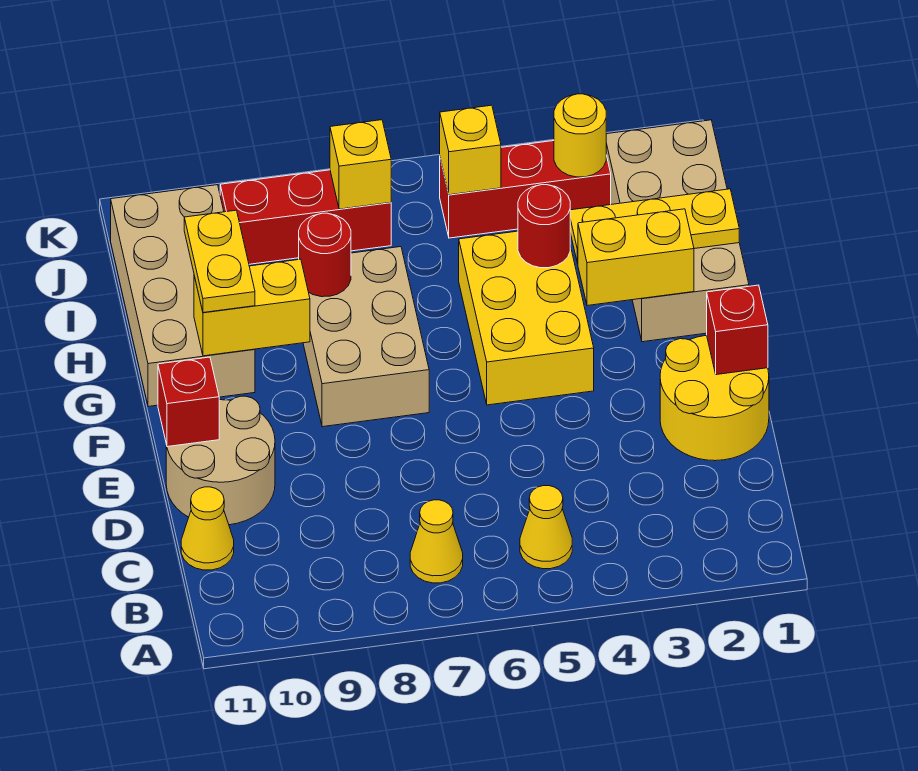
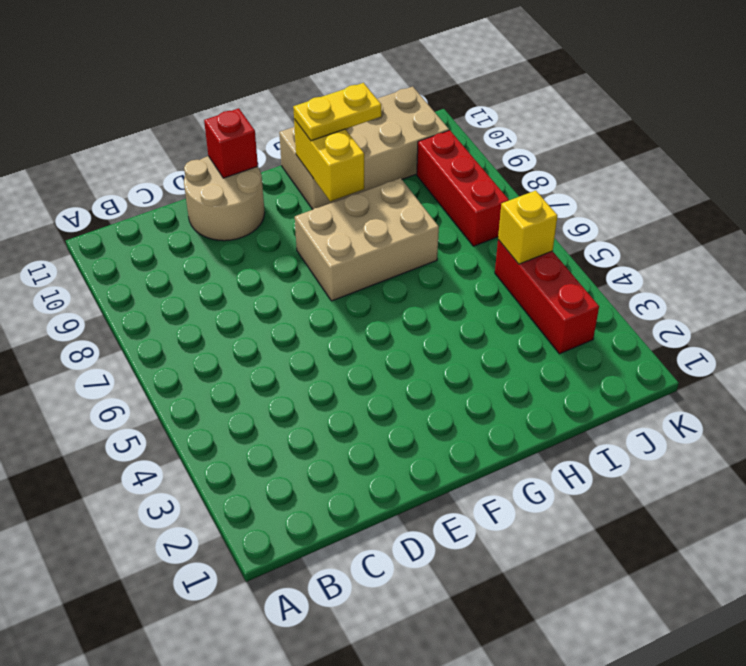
none -> yellow 1x1 cone [520,486,572,569]
none -> yellow 1x1 cone [410,500,463,583]
none -> yellow 1x1 cone [181,487,234,570]

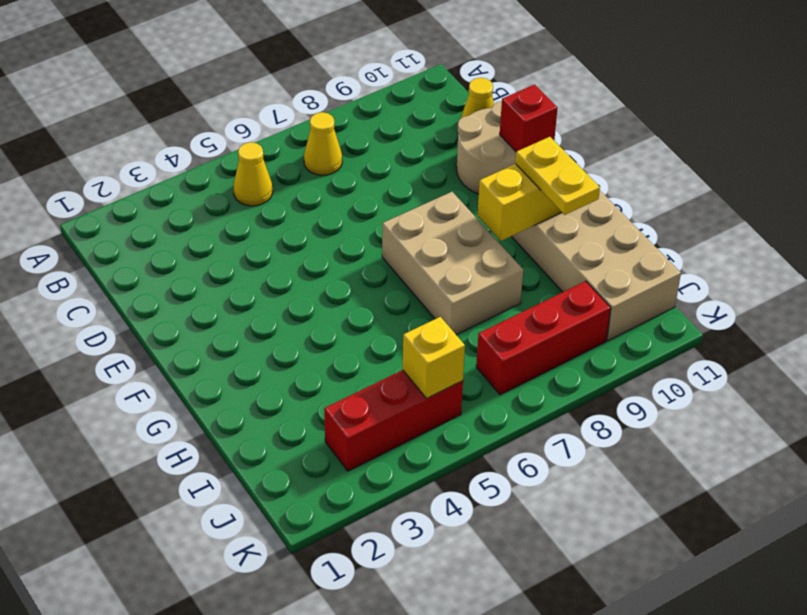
none -> yellow 2x2 round brick [660,335,769,461]
none -> yellow 2x3 brick [459,231,594,405]
none -> tan 2x4 brick [606,120,749,342]

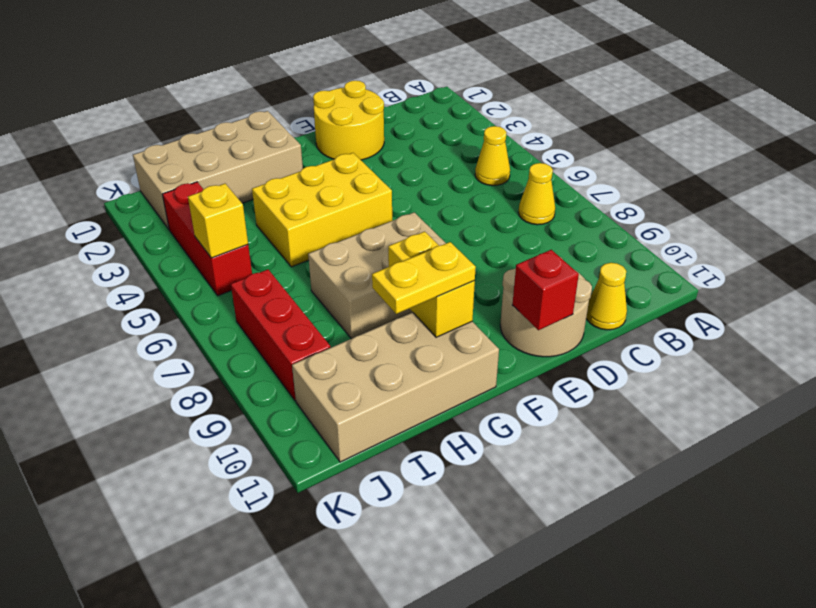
none -> red 1x1 brick [707,285,768,375]
none -> yellow 1x2 brick [578,209,694,306]
none -> yellow 1x3 plate [570,189,739,264]

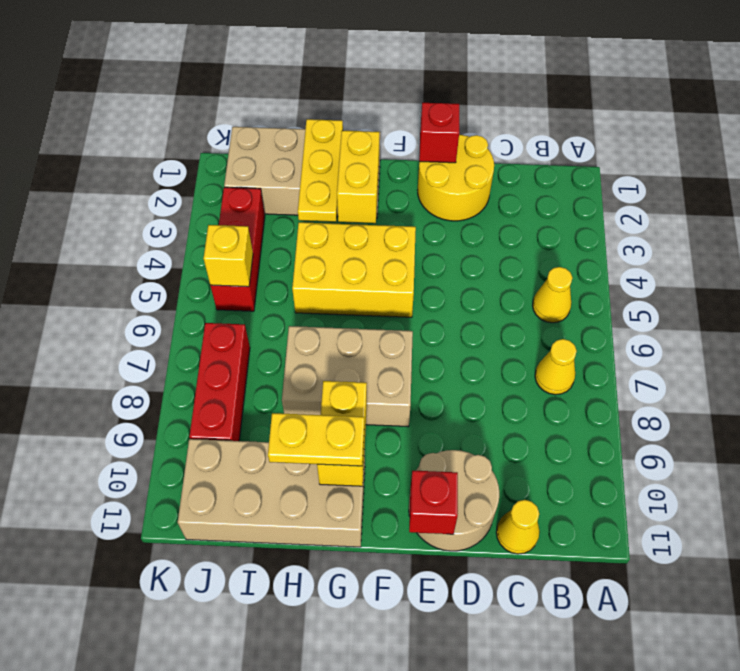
none -> red 1x1 round brick [518,185,570,268]
none -> red 1x1 round brick [299,213,351,297]
none -> yellow 1x1 round brick [554,94,606,177]

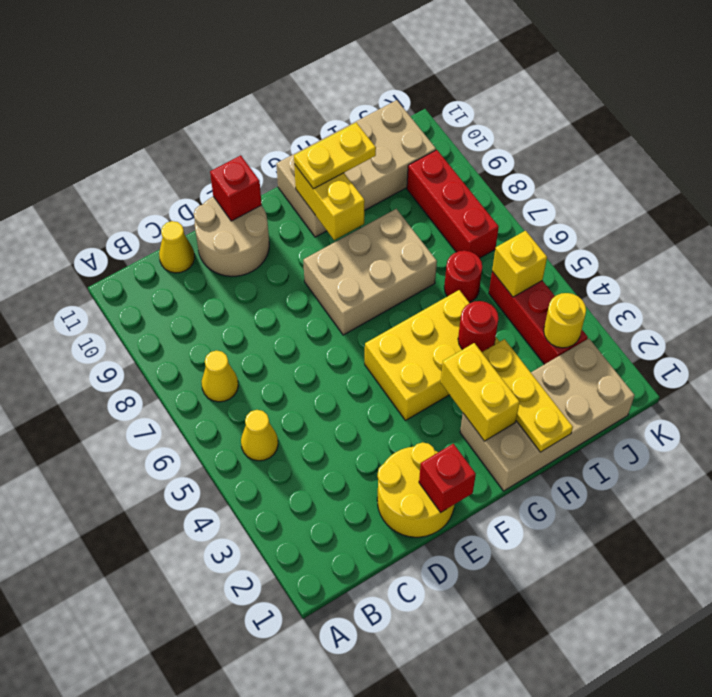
red 1x1 round brick [444,251,482,302] -> red 1x1 round brick moved to [299,213,351,297]
none -> yellow 1x1 brick [330,120,391,209]

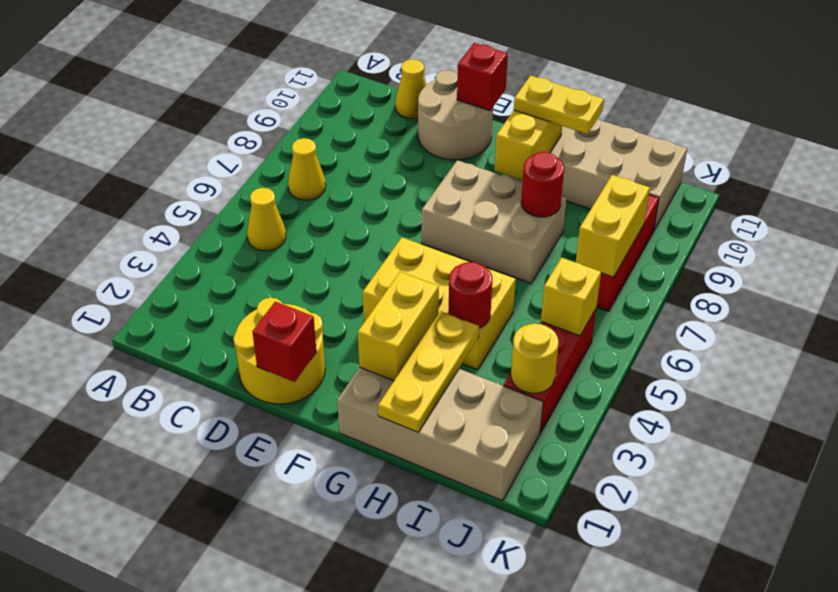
yellow 1x2 brick [576,175,650,277] -> yellow 1x1 brick [330,120,391,209]

